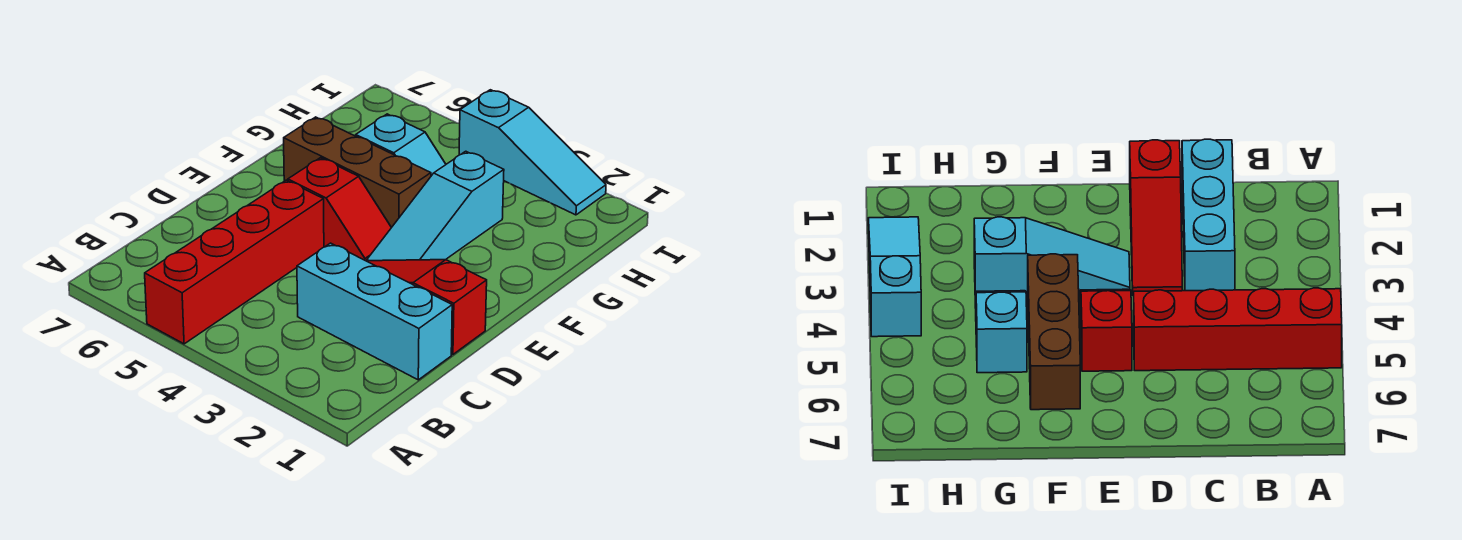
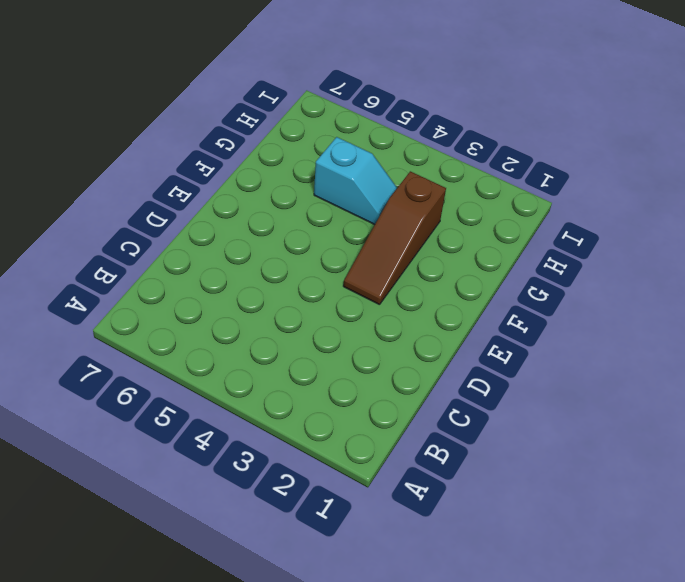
brown 1x3 slope [343,171,446,305] -> cyan 1x3 slope [367,151,504,261]
none -> red 1x4 brick [145,180,324,344]
none -> cyan 1x3 brick [297,243,452,380]

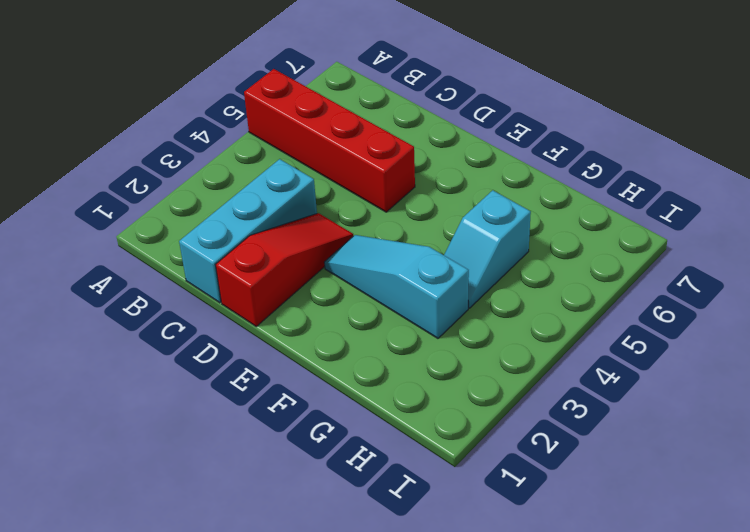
none -> red 1x2 slope [288,158,391,261]
none -> brown 1x3 brick [284,117,431,228]

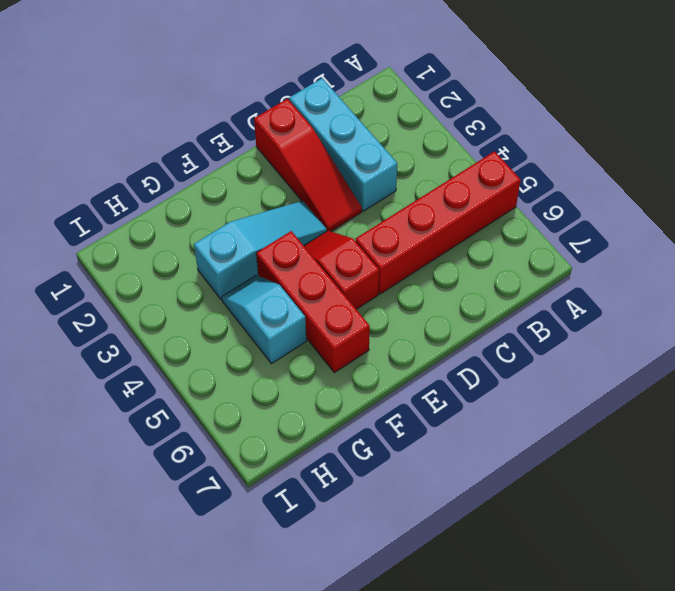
red 1x3 brick [256,231,370,373] -> brown 1x3 brick [284,117,431,228]
none -> cyan 1x3 slope [459,90,606,215]

